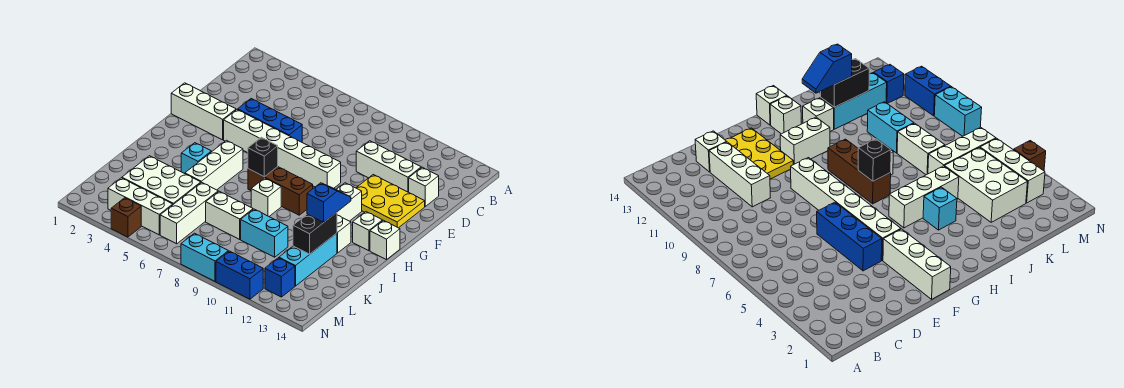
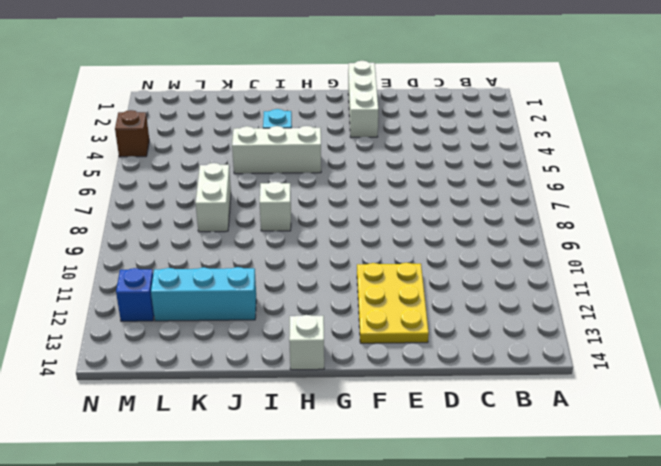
none -> white 1x3 brick [356,141,421,192]
none -> white 1x1 brick [409,167,439,206]
none -> blue 1x3 brick [238,99,302,142]

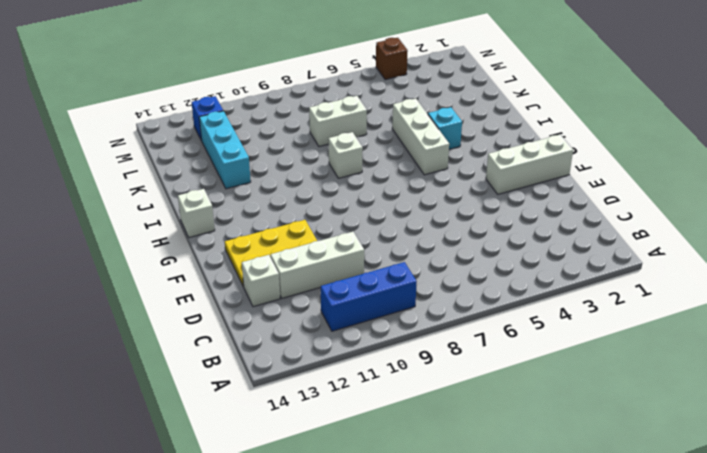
blue 1x3 brick [321,262,417,331] -> blue 1x3 brick moved to [238,99,302,142]
none -> white 1x6 brick [224,110,341,188]
none -> white 1x2 brick [336,183,362,221]
none -> brown 1x3 brick [248,167,313,215]

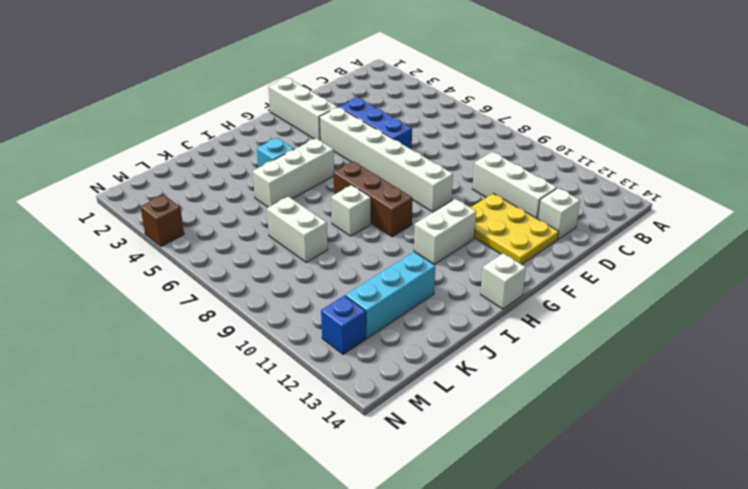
none -> white 1x1 brick [353,212,383,251]
none -> white 1x1 brick [337,215,351,253]
none -> white 2x3 brick [122,156,201,204]

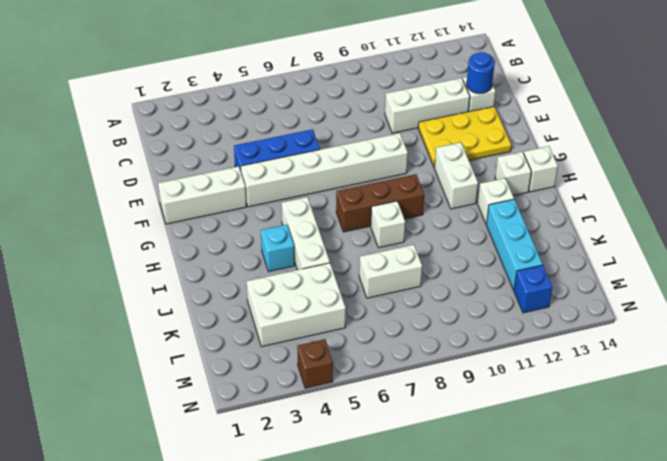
blue 1x1 round brick [467,52,495,94] -> none
none -> white 1x3 brick [160,182,218,244]
none -> cyan 1x2 brick [241,209,288,257]
none -> white 1x3 brick [108,178,173,235]

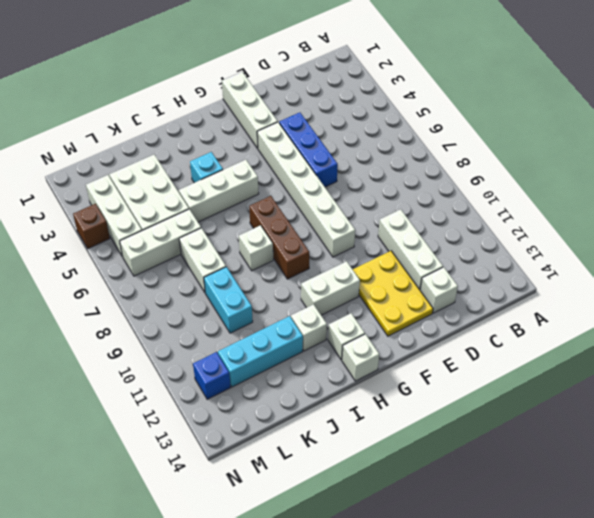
none -> cyan 1x2 brick [181,233,228,282]
none -> blue 1x2 brick [216,251,263,299]
none -> black 1x1 brick [248,137,278,177]

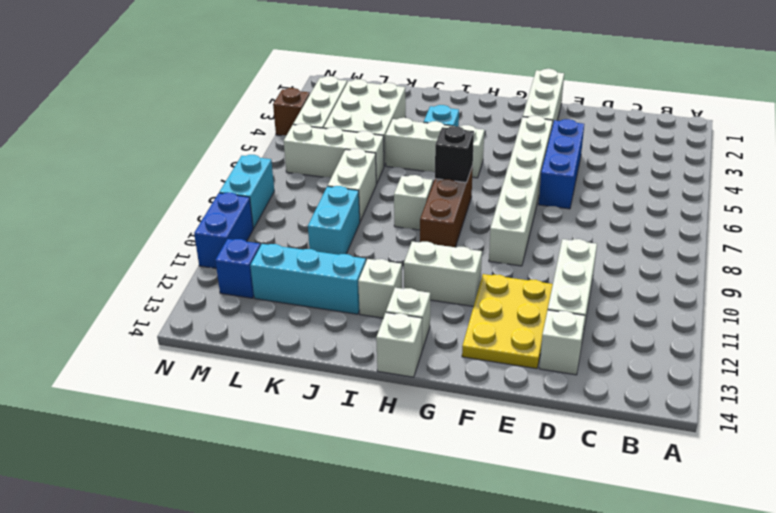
none -> black 1x2 brick [293,212,337,254]
none -> blue 1x2 slope [307,183,351,222]

